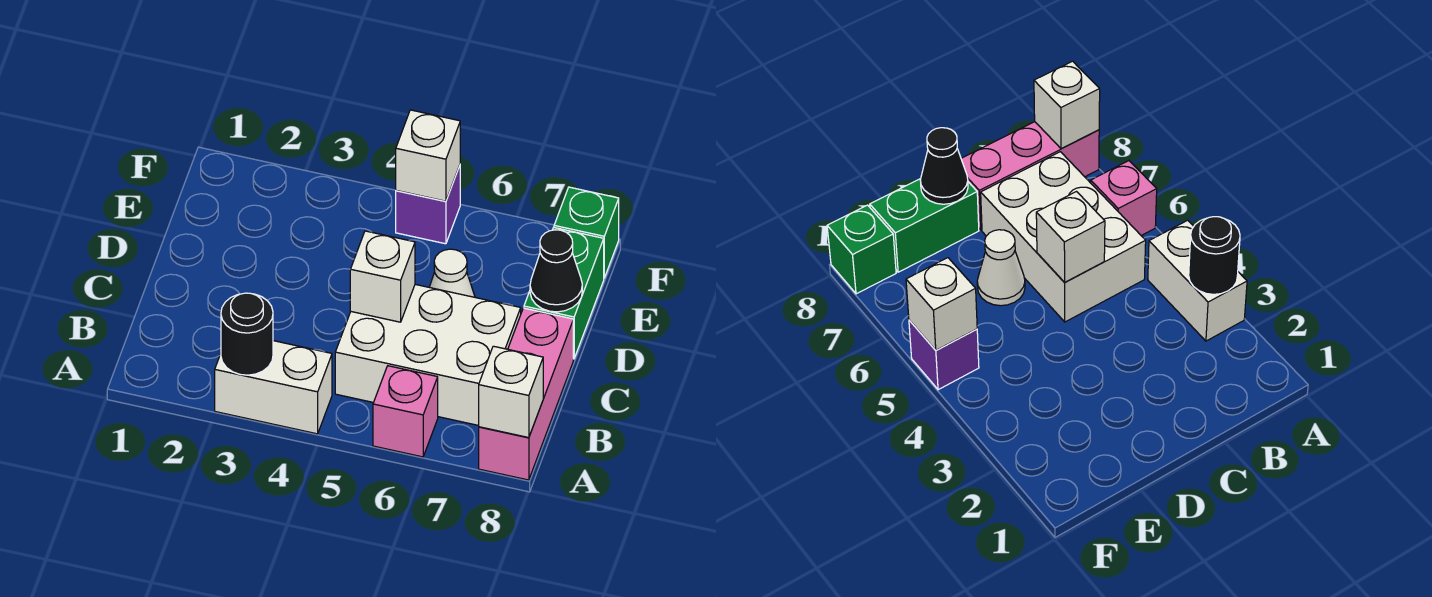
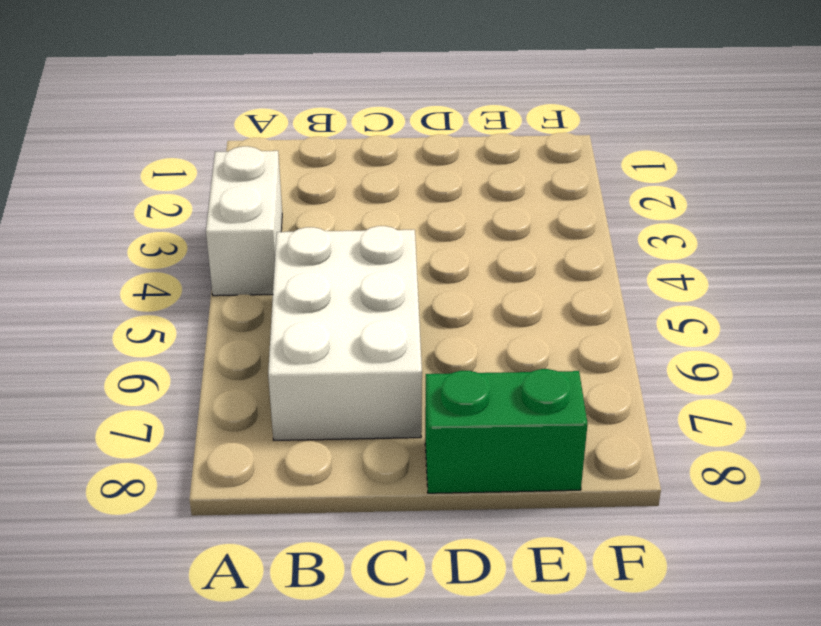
none -> pink 1x1 brick [373,366,438,457]
none -> pink 1x3 brick [479,308,573,480]
none -> white 1x1 cone [429,249,475,297]

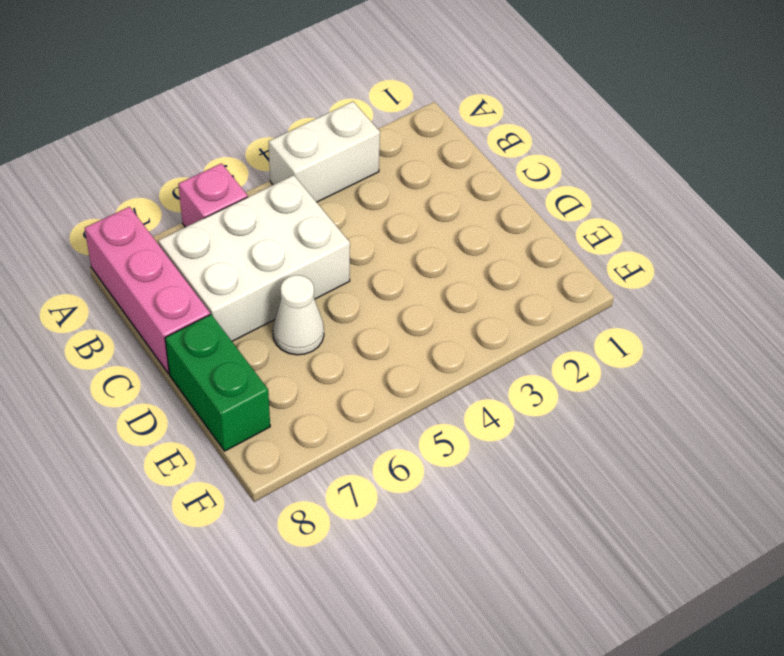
none -> purple 1x1 brick [396,166,460,244]
none -> green 1x1 brick [554,187,619,278]
none -> black 1x1 round brick [221,293,273,375]

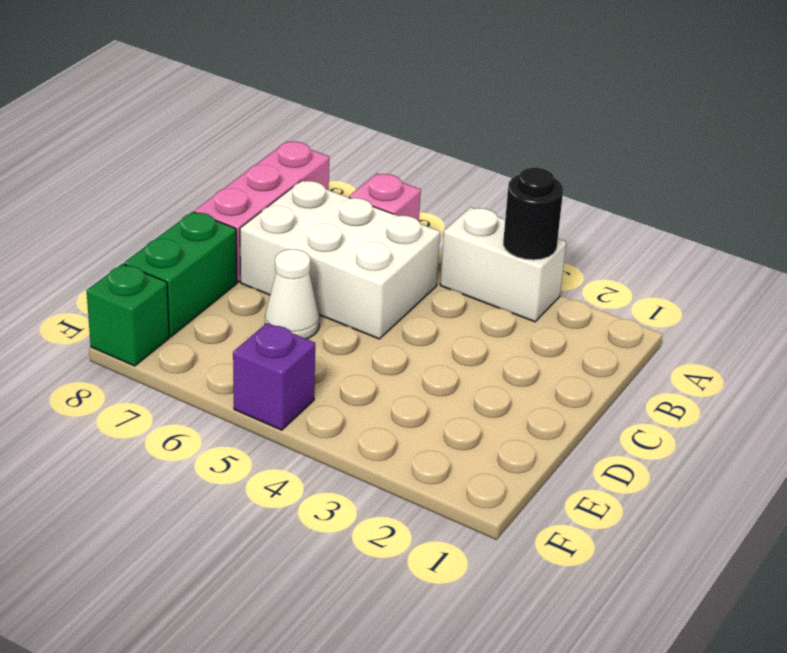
none -> white 1x1 brick [479,346,543,438]
none -> white 1x1 brick [350,231,415,322]
none -> black 1x1 cone [530,230,582,312]

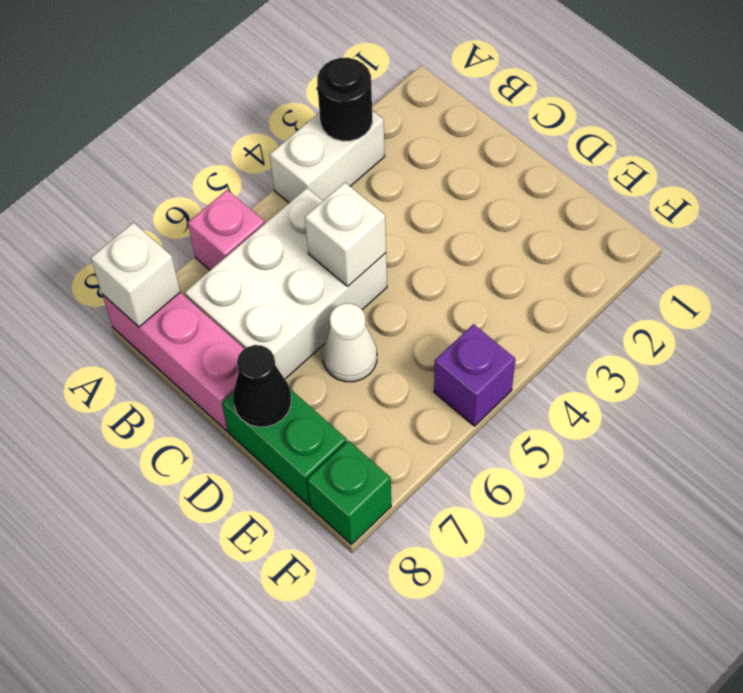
none -> white 1x1 brick [396,110,460,201]

